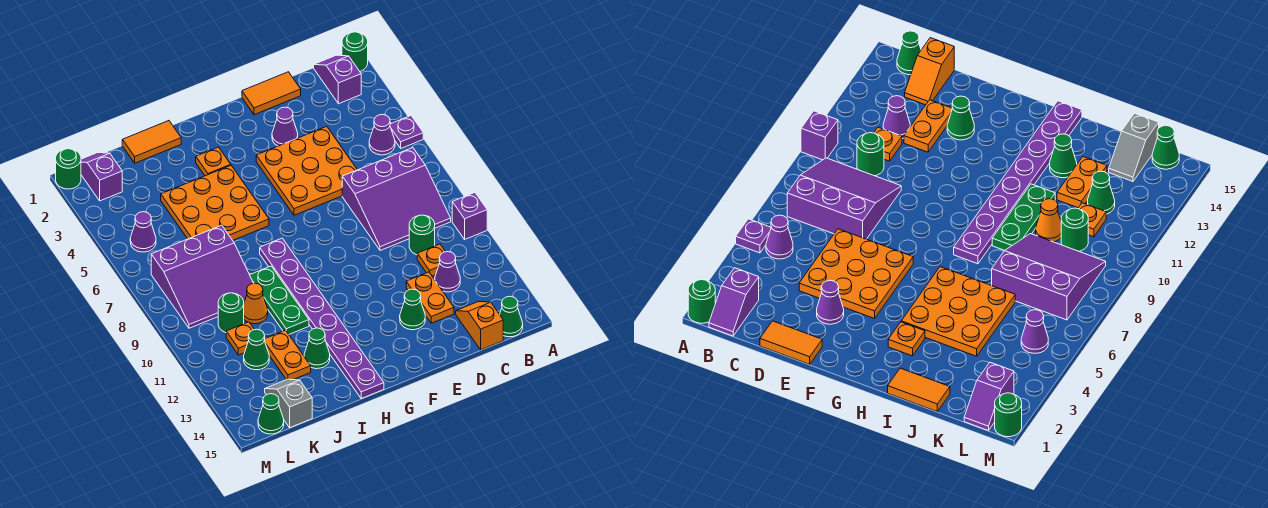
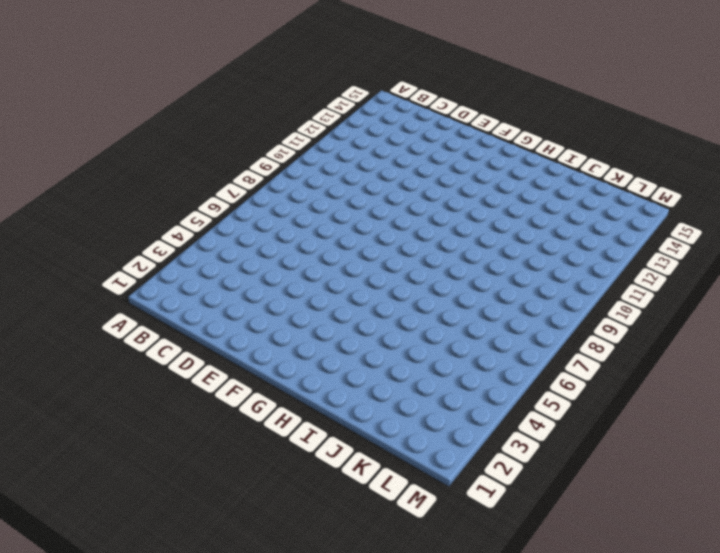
none -> green 1x1 round brick [342,32,368,71]
none -> purple 1x1 plate [390,116,423,148]
none -> purple 1x1 brick [452,193,487,239]
none -> purple 1x2 slope [314,55,361,104]

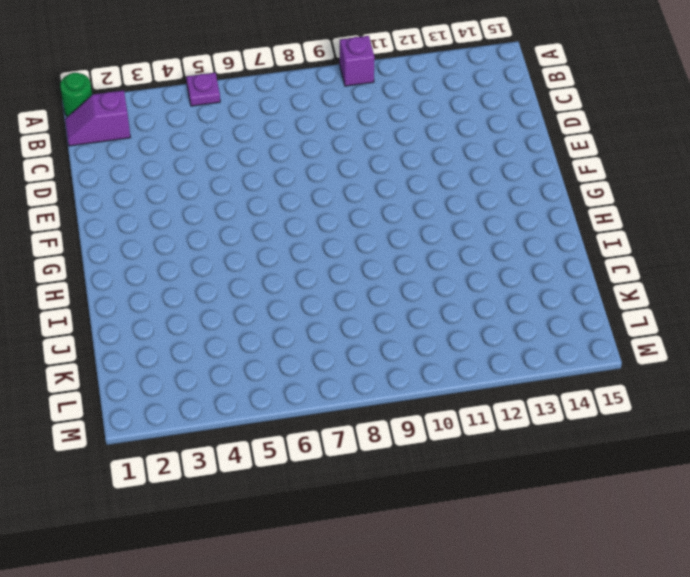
none -> purple 1x1 cone [369,114,395,155]
none -> purple 3x3 slope [342,148,451,251]
none -> green 1x1 cone [500,296,523,337]
none -> green 1x1 round brick [409,215,435,255]

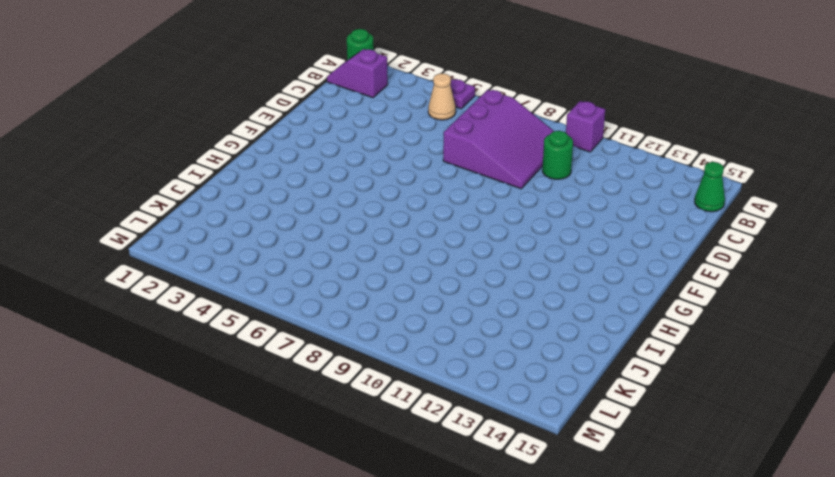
tan 1x1 cone [428,73,456,120] -> purple 1x1 cone [369,114,395,155]
none -> orange 1x1 plate [417,244,445,276]
none -> purple 1x1 cone [435,252,460,292]
none -> orange 1x2 slope [456,302,503,350]
none -> orange 1x2 tile [242,72,301,115]

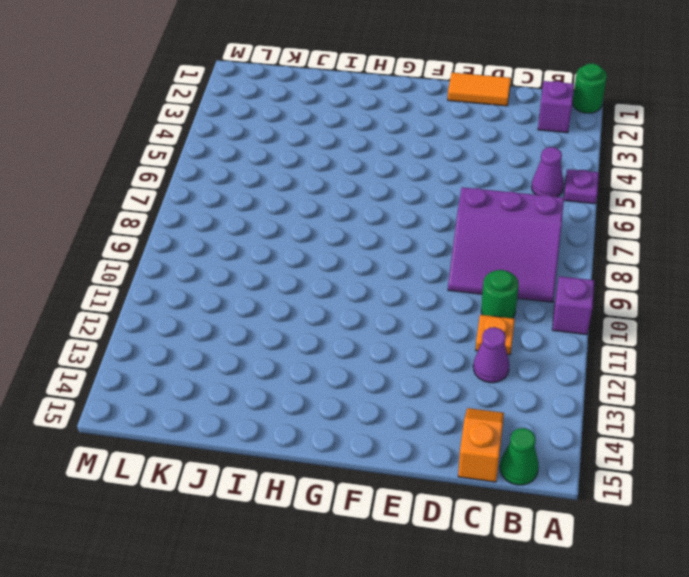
none -> orange 3x3 plate [256,126,357,215]
none -> orange 1x2 plate [406,272,454,323]
none -> purple 1x1 cone [272,107,298,146]
none -> green 1x1 cone [400,289,425,330]

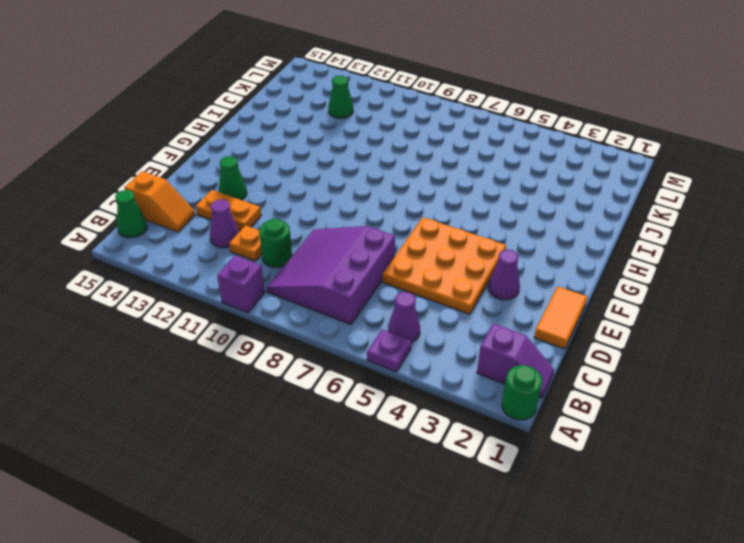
none -> orange 1x1 plate [196,147,231,176]
none -> orange 3x3 plate [161,166,269,240]
none -> purple 1x8 plate [260,238,384,398]
none -> orange 1x2 tile [122,121,181,163]

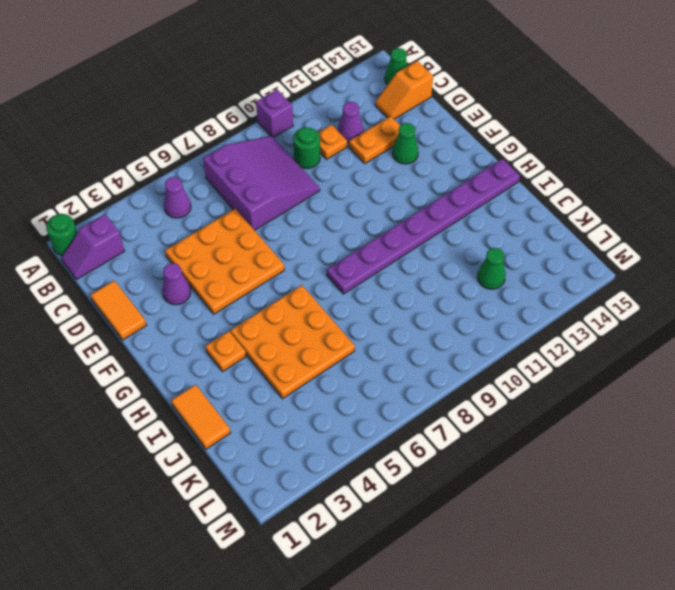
none -> purple 1x1 plate [390,116,423,148]
none -> green 1x3 plate [250,266,309,334]
none -> green 1x1 cone [304,328,330,369]
none -> purple 3x3 slope [151,225,253,328]

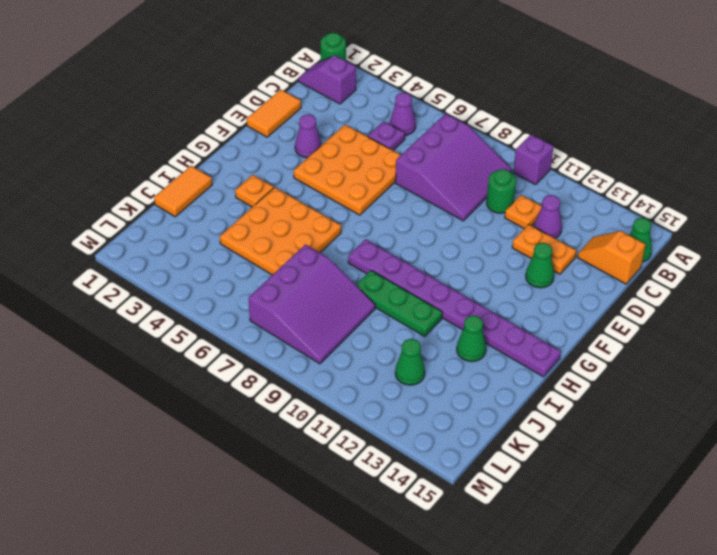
purple 1x1 plate [368,121,405,150] -> purple 1x1 plate moved to [390,116,423,148]
none -> orange 1x1 cone [244,283,268,324]
none -> orange 1x2 plate [264,330,311,380]
none -> green 1x1 round brick [218,293,244,333]
none -> orange 1x1 plate [226,322,254,355]

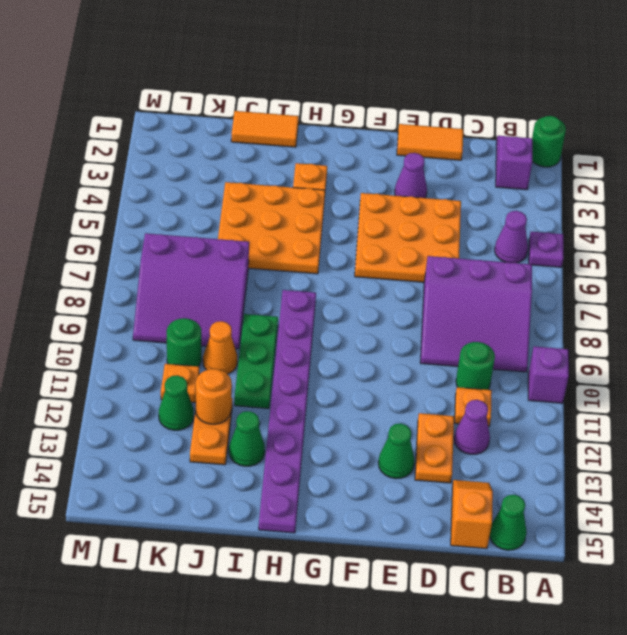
orange 1x1 round brick [196,369,232,424] -> none
none -> grey 1x2 slope [265,379,312,428]
none -> purple 1x2 slope [81,153,122,201]
none -> purple 1x1 cone [130,212,156,252]
none -> green 1x1 cone [258,394,284,434]

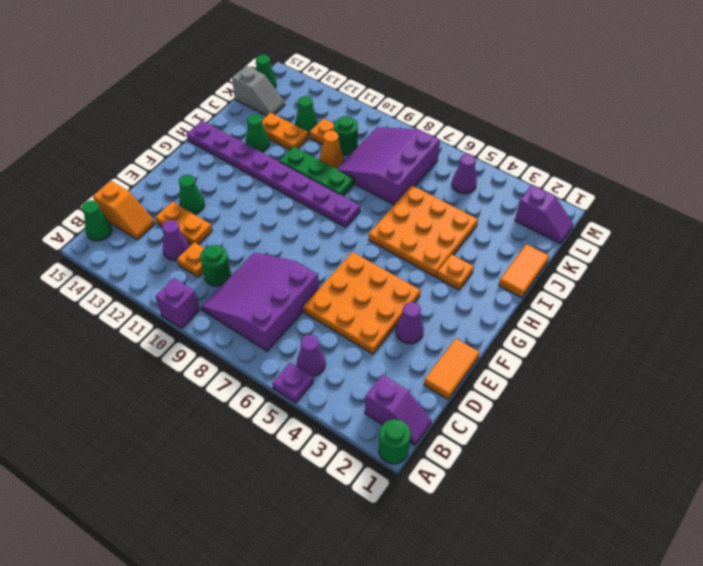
none -> green 1x1 round brick [56,149,81,189]

